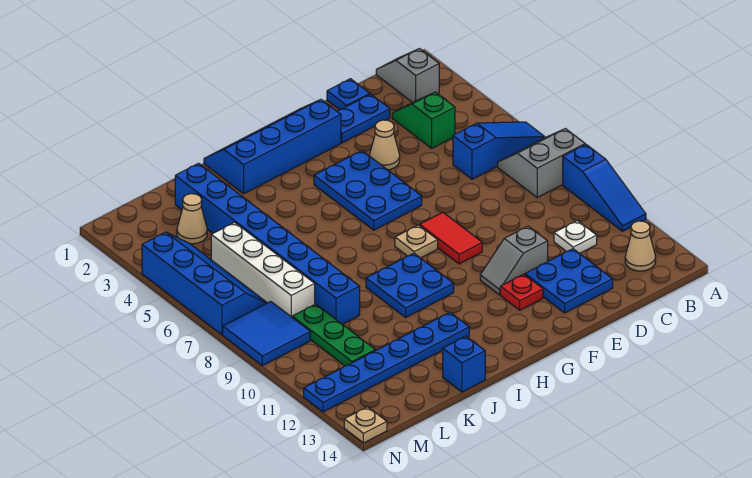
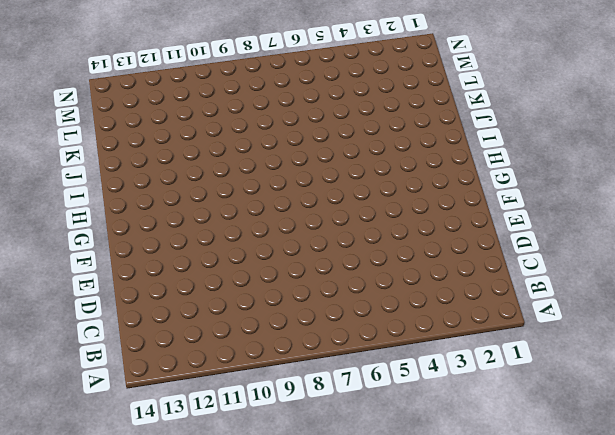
none -> blue 1x3 slope [453,122,545,179]
none -> grey 2x2 slope [498,129,585,197]
none -> blue 1x3 slope [563,144,646,231]

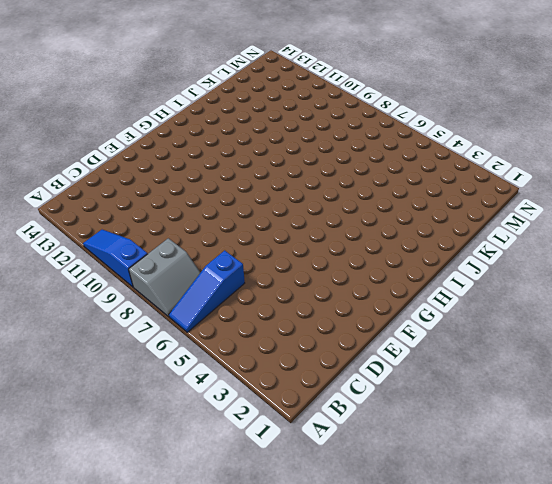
none -> grey 1x2 slope [376,49,439,103]
none -> tan 1x1 cone [625,221,656,271]
none -> green 1x2 slope [392,92,455,148]

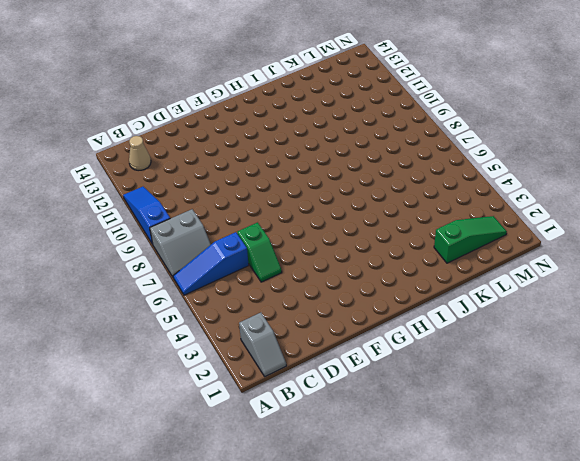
green 1x2 slope [237,222,282,282] -> green 1x2 slope moved to [392,92,455,148]
green 1x3 slope [434,216,507,263] -> blue 1x8 brick [175,163,360,324]
none -> white 1x1 plate [554,221,597,254]
none -> blue 1x1 plate [327,79,370,110]
none -> blue 1x2 plate [337,94,390,143]

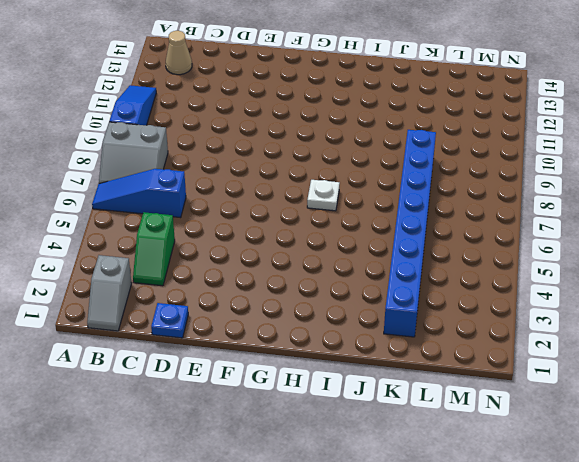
white 1x1 plate [307,180,340,211] -> white 1x1 plate moved to [554,221,597,254]
none -> blue 1x2 plate [337,94,390,143]
none -> blue 2x2 plate [525,249,613,313]
none -> tan 1x1 cone [370,120,400,170]

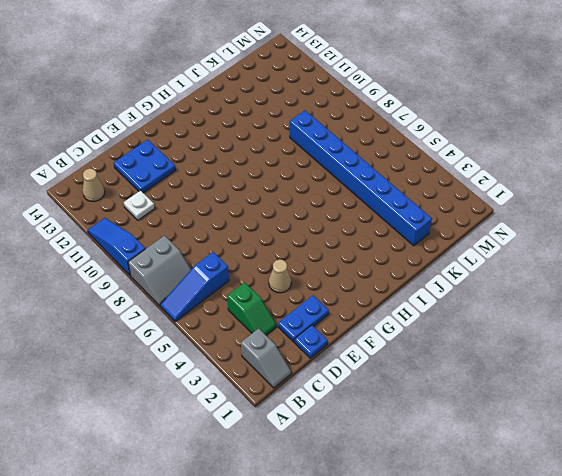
none -> grey 1x2 slope [480,226,548,295]
none -> blue 2x4 slope [204,100,341,194]
none -> blue 2x3 plate [314,151,422,230]

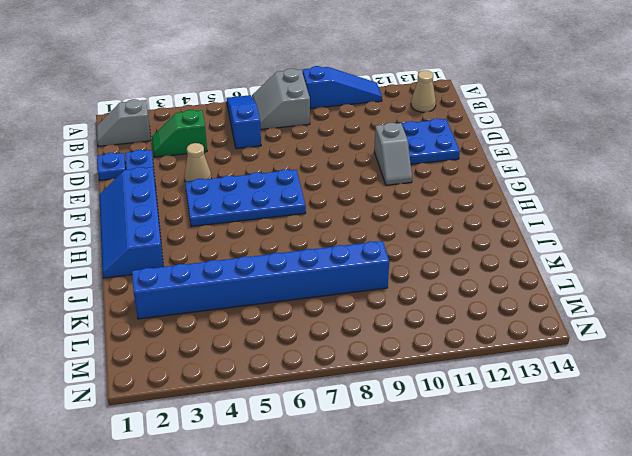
blue 2x4 plate [185,169,306,227] -> blue 2x3 plate [314,151,422,230]
none -> white 1x1 plate [554,221,597,254]
none -> red 1x2 tile [420,212,482,264]
none -> red 1x1 plate [500,274,543,310]

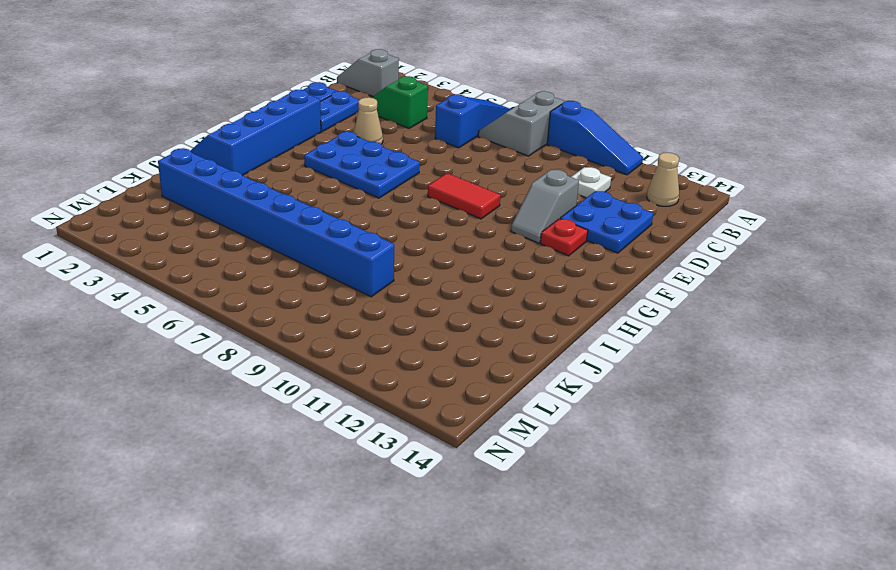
none -> tan 1x1 plate [395,225,438,258]
none -> blue 2x2 plate [366,253,454,317]
none -> blue 1x6 plate [304,312,469,412]

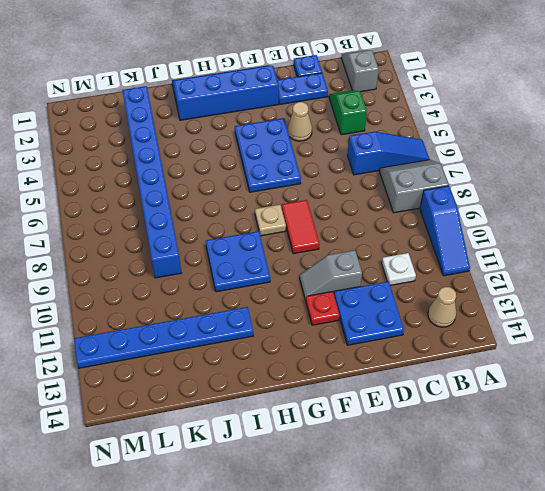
none -> blue 1x1 brick [443,336,485,392]
none -> tan 1x1 cone [177,194,207,244]
none -> white 1x4 brick [211,222,315,317]

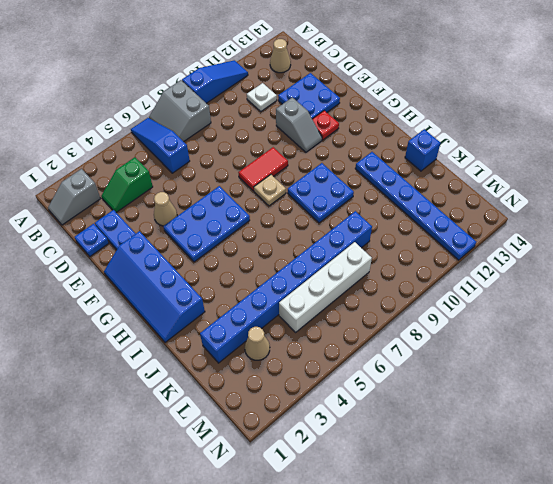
none -> green 1x3 plate [292,304,375,366]
none -> blue 2x4 slope [142,232,267,335]
none -> blue 2x2 tile [223,301,310,366]

